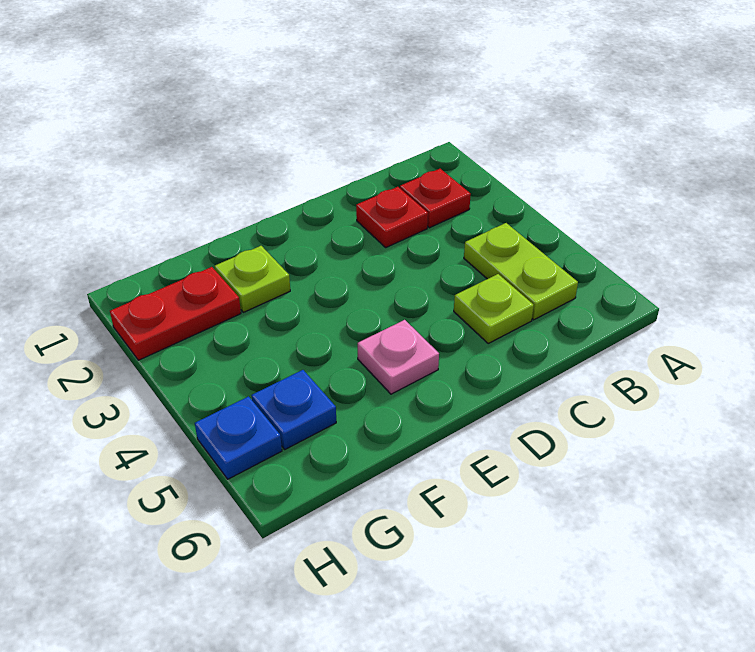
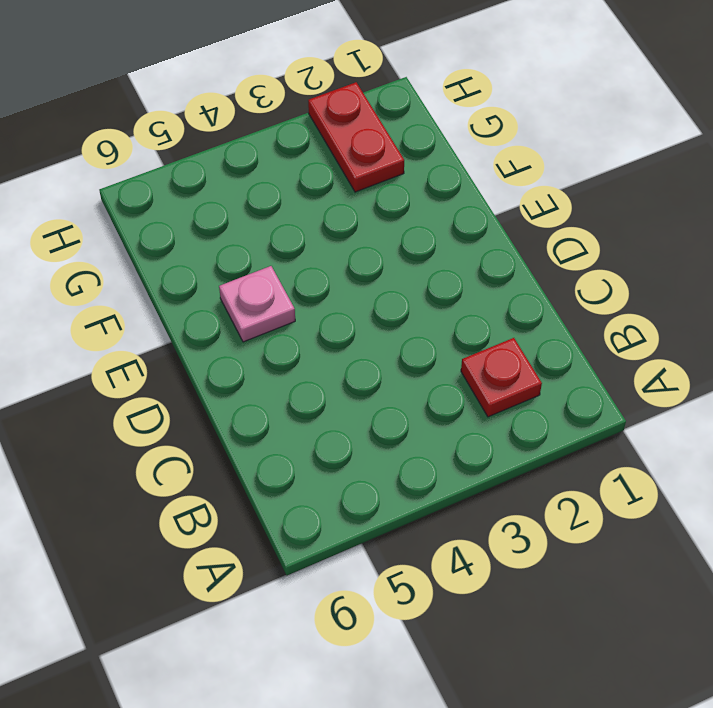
none -> lime 1x2 plate [464,223,578,320]
none -> red 1x1 plate [356,187,428,247]

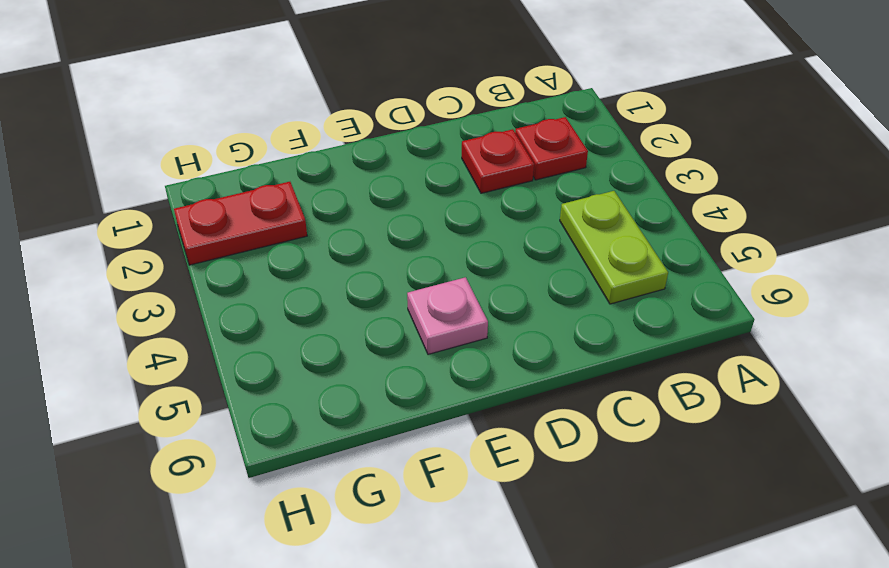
none -> lime 1x1 plate [454,274,534,343]
none -> lime 1x1 plate [215,246,290,312]

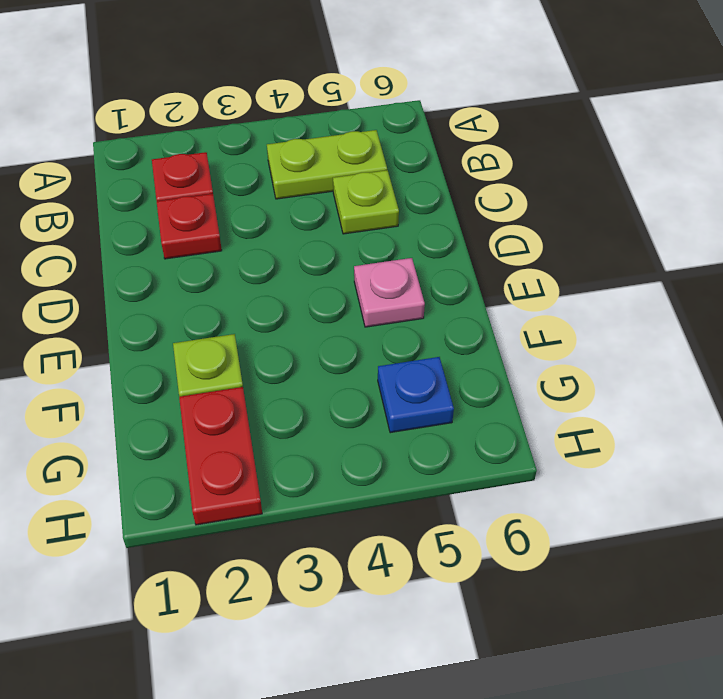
none -> blue 1x1 plate [195,396,282,479]

